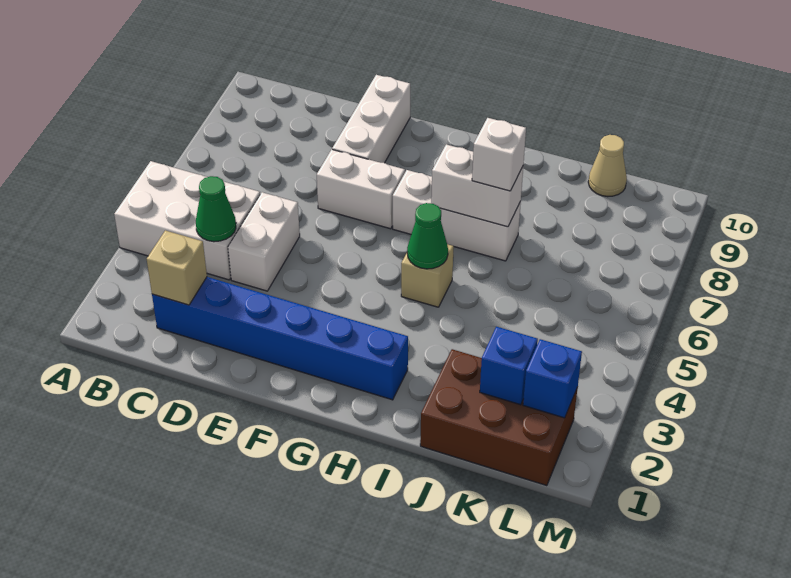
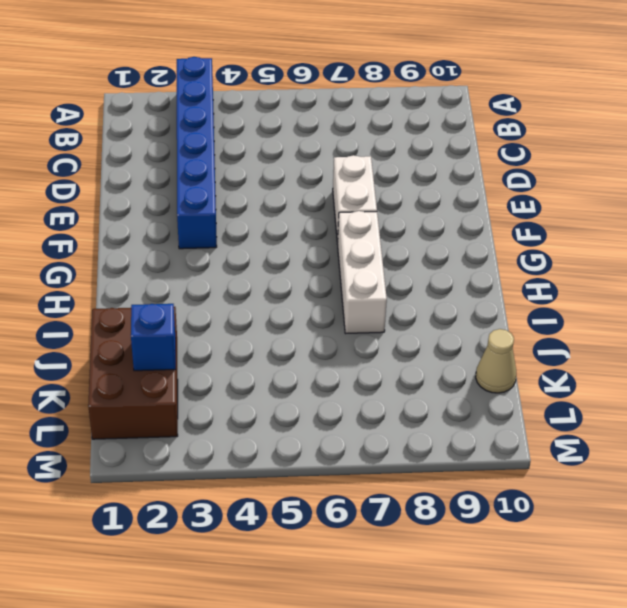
blue 1x6 brick [177,57,217,249] -> blue 1x6 brick moved to [152,277,408,400]
none -> white 2x3 brick [114,161,260,280]
none -> white 1x2 brick [228,192,300,291]
none -> white 1x3 brick [332,75,410,163]

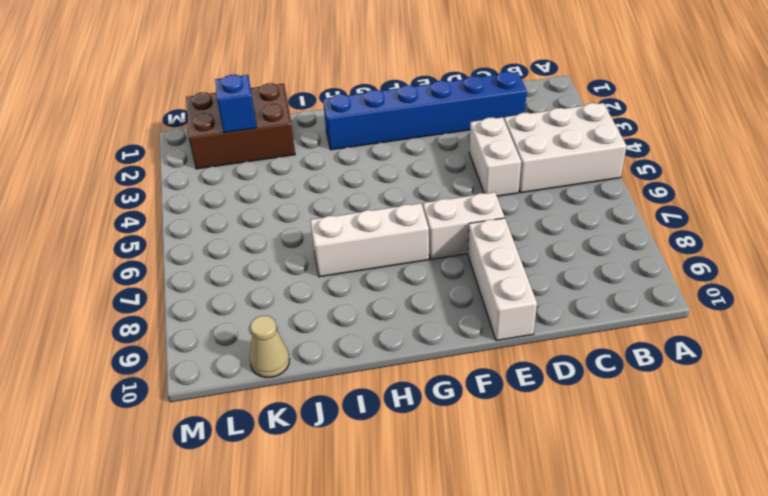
none -> tan 1x1 brick [401,244,454,307]
none -> tan 1x1 brick [147,230,207,305]
none -> green 1x1 cone [196,176,236,242]

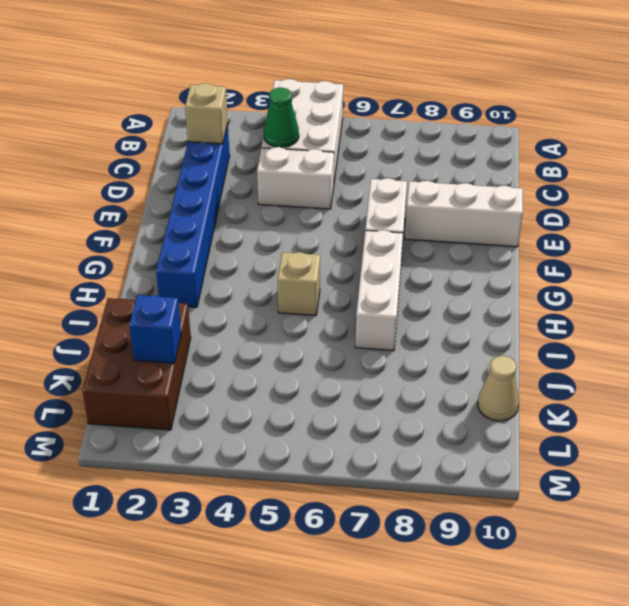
none -> green 1x1 cone [407,203,448,269]
none -> white 1x2 brick [431,144,523,227]
none -> blue 1x1 brick [523,339,582,418]

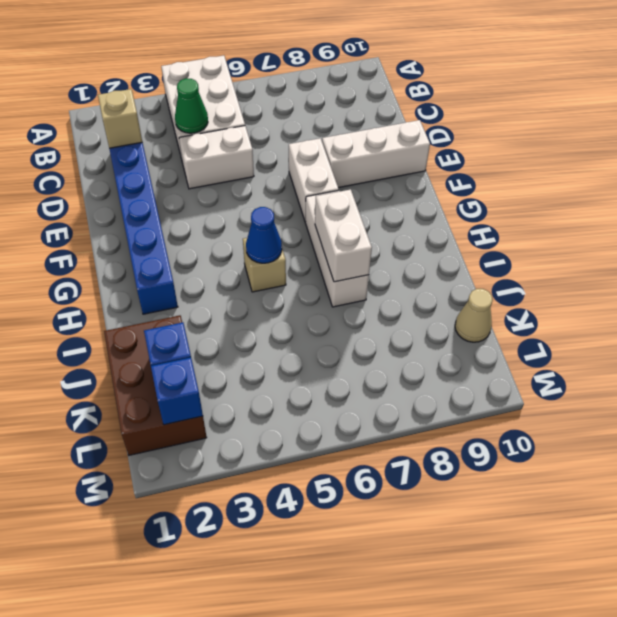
blue 1x1 cone [246,207,282,263] -> green 1x1 cone [407,203,448,269]
none -> white 1x1 brick [472,118,526,191]

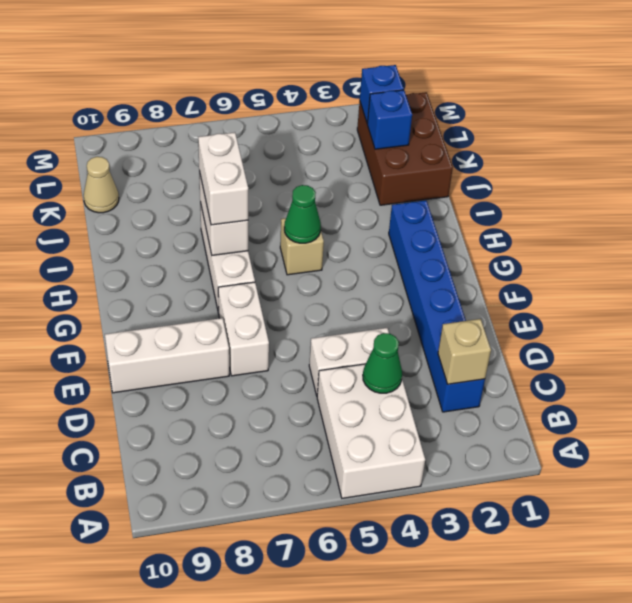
white 1x2 brick [198,132,248,225] -> white 1x1 brick [472,118,526,191]

